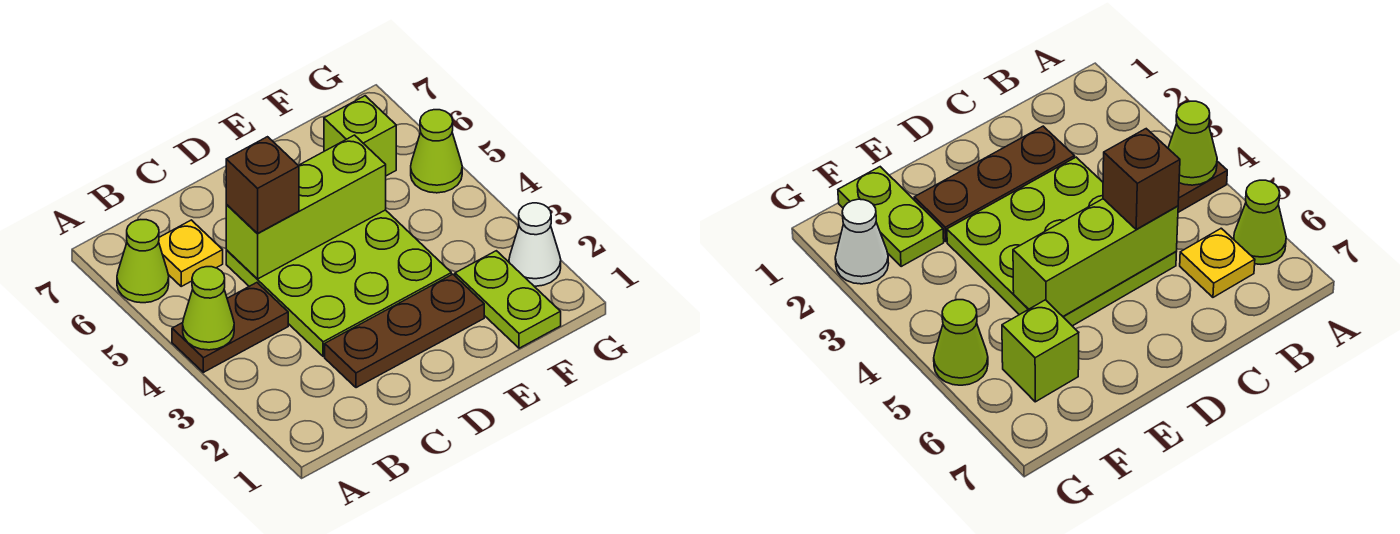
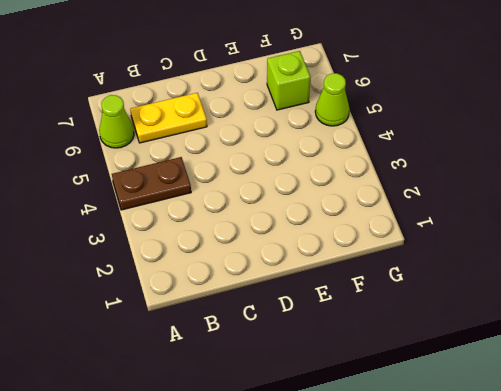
yellow 1x2 plate [130,93,207,143] -> yellow 1x1 plate [159,220,223,286]
none -> brown 1x3 plate [325,274,484,388]
none -> lime 3x3 plate [226,210,451,357]
none -> lime 1x2 plate [455,251,561,348]

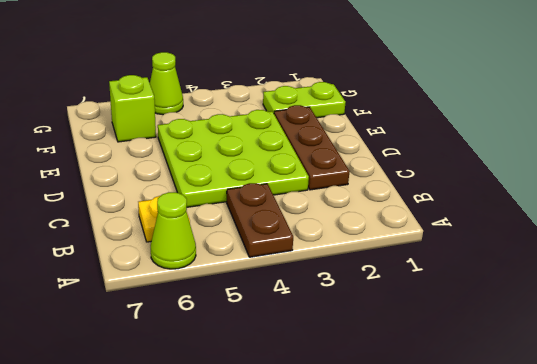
none -> white 1x1 cone [509,203,561,286]
none -> lime 1x1 cone [183,267,234,350]
none -> lime 1x3 brick [226,135,386,279]

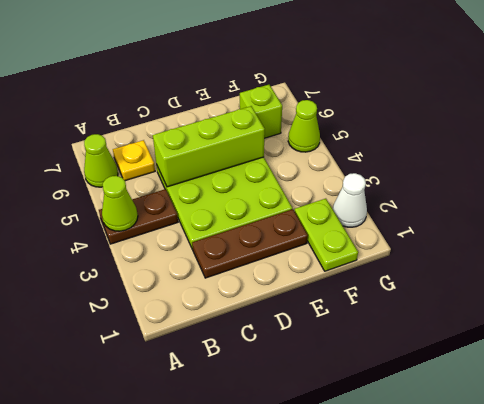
none -> brown 1x1 brick [226,137,299,233]

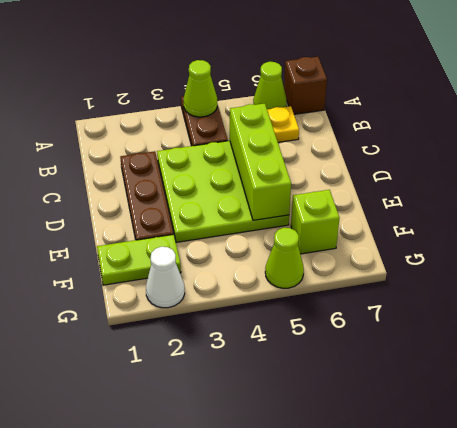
brown 1x1 brick [284,57,327,114] -> brown 1x1 brick moved to [226,137,299,233]

